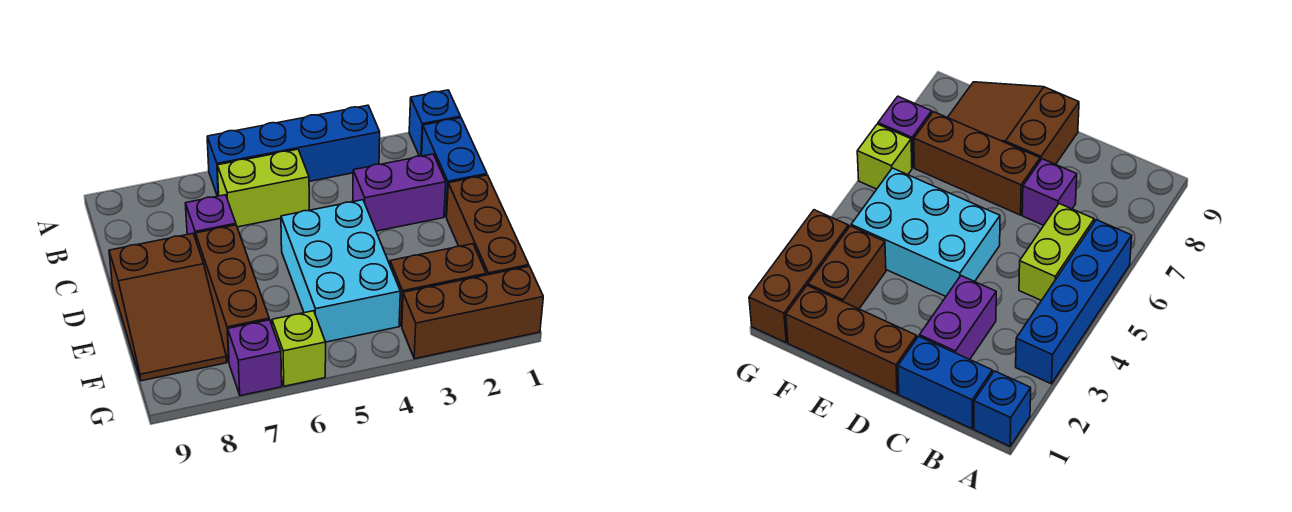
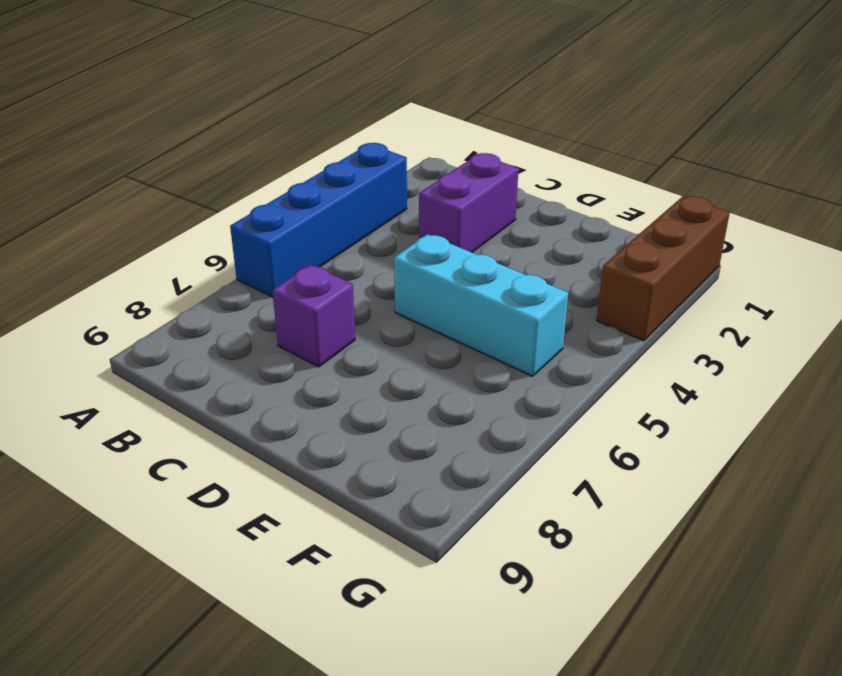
cyan 1x3 brick [394,234,568,376] -> cyan 2x3 brick [281,200,400,342]
none -> blue 1x1 brick [409,90,461,156]
none -> blue 1x2 brick [422,118,487,217]
none -> lime 1x2 brick [217,149,309,227]

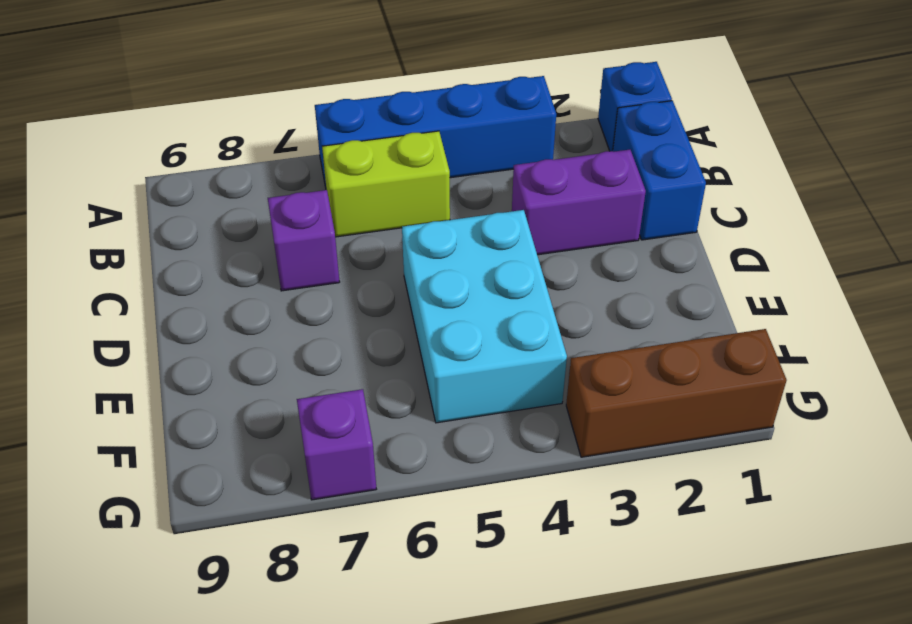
none -> brown 1x3 brick [447,175,529,275]
none -> brown 1x3 brick [196,225,269,362]
none -> brown 2x3 slope [109,234,227,381]

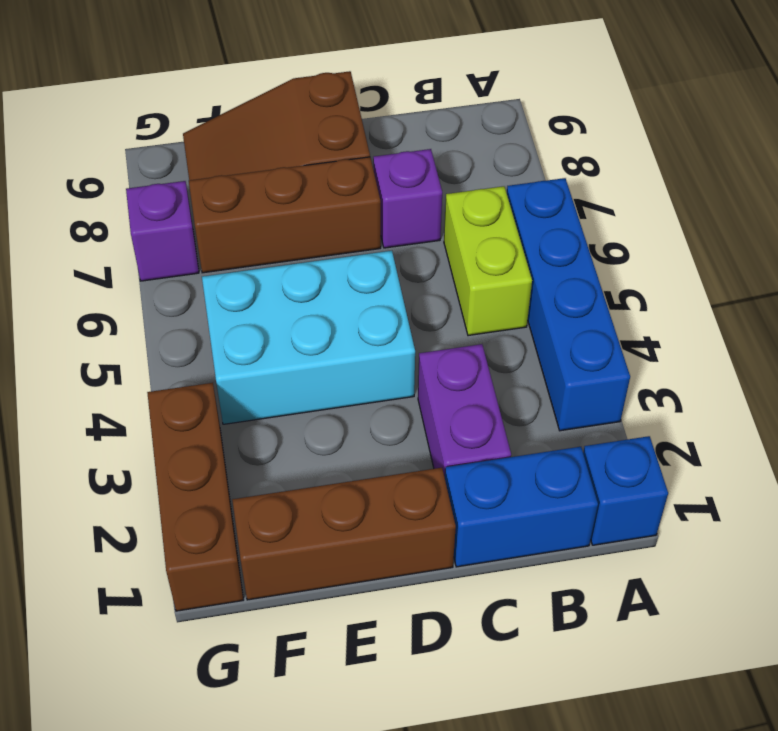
none -> brown 1x2 brick [390,244,486,326]
none -> lime 1x1 brick [272,311,326,386]

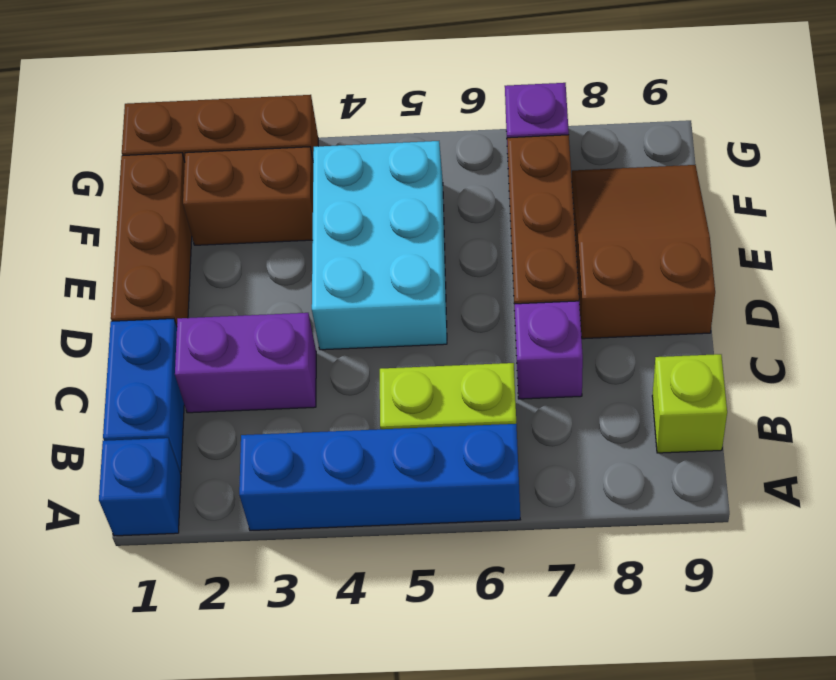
lime 1x1 brick [652,354,727,453] -> lime 1x1 brick moved to [272,311,326,386]

